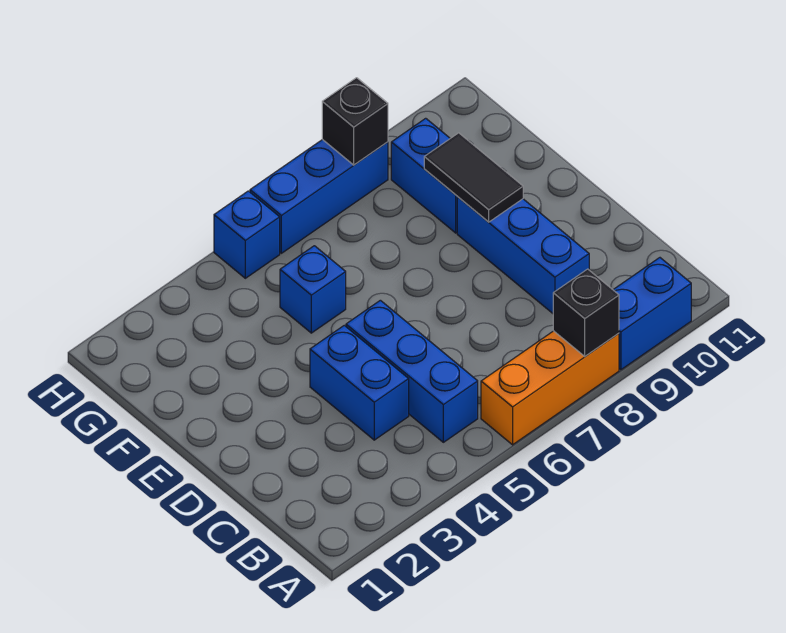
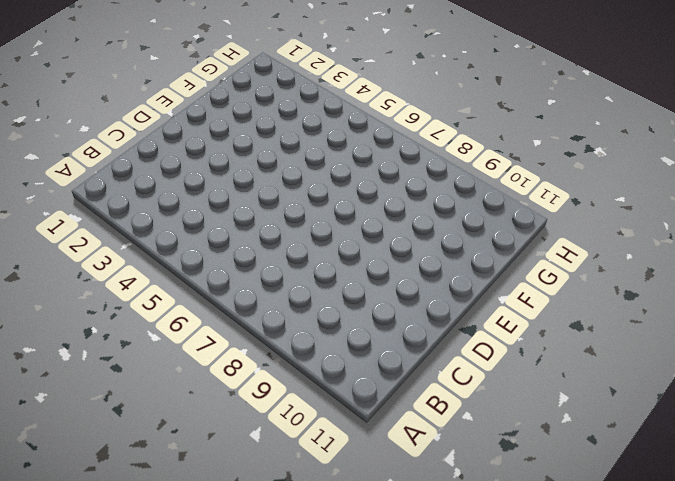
none -> orange 1x3 brick [481,331,619,445]
none -> blue 1x2 brick [613,258,691,370]
none -> blue 1x3 brick [346,300,478,442]

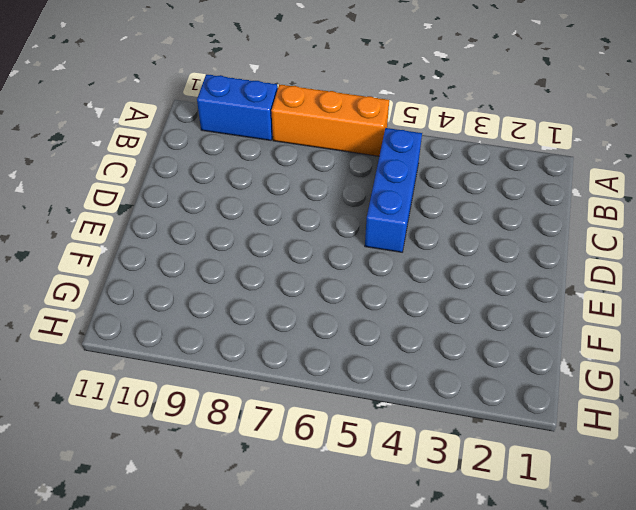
none -> blue 1x2 brick [310,325,409,440]
none -> blue 1x3 brick [457,197,589,313]
none -> blue 1x1 brick [280,246,346,333]

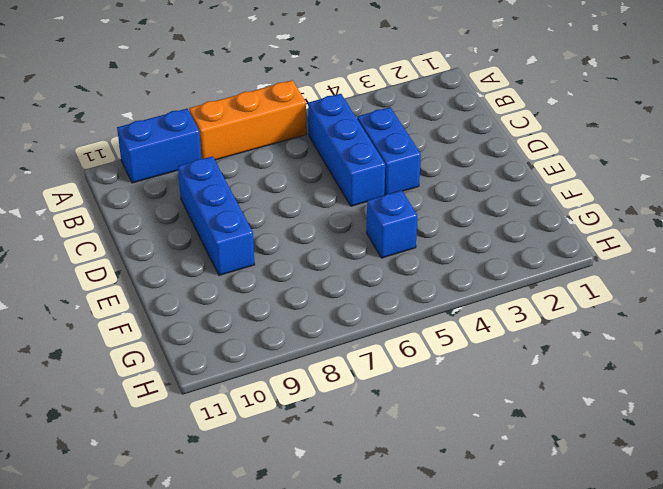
none -> blue 1x2 brick [391,118,458,233]
none -> blue 1x1 brick [214,191,280,278]
none -> blue 1x3 brick [250,139,388,253]

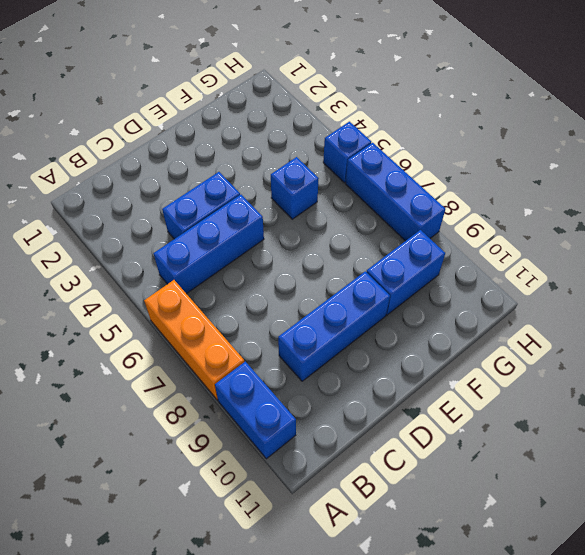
none -> black 1x1 brick [553,269,619,356]
none -> black 1x2 tile [424,133,523,222]
none -> black 1x1 brick [322,78,388,165]

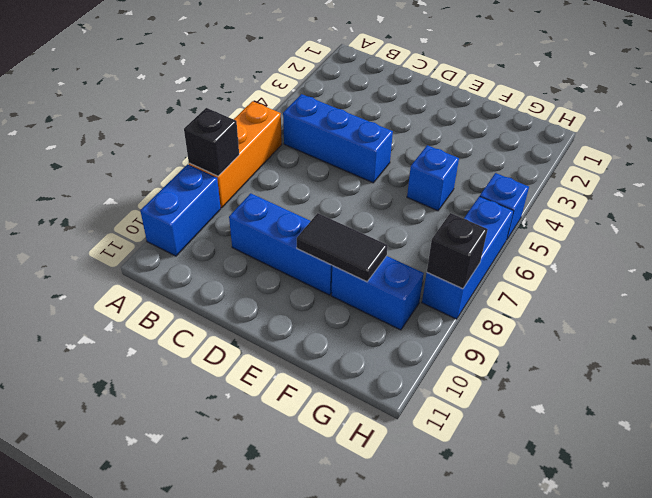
none -> blue 1x2 brick [310,325,409,440]

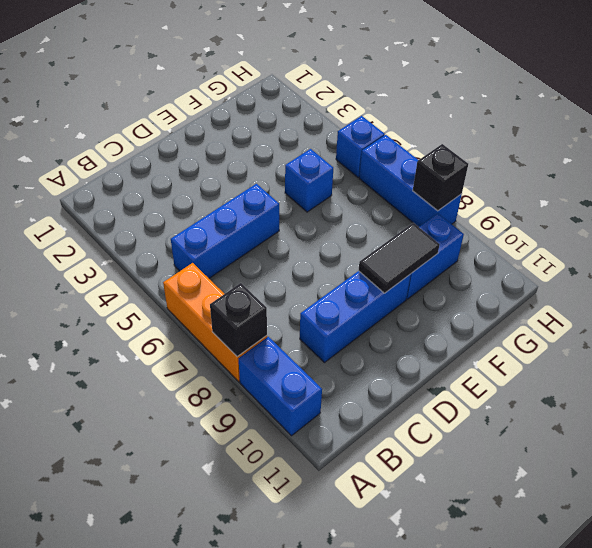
none -> blue 1x2 brick [310,325,409,440]

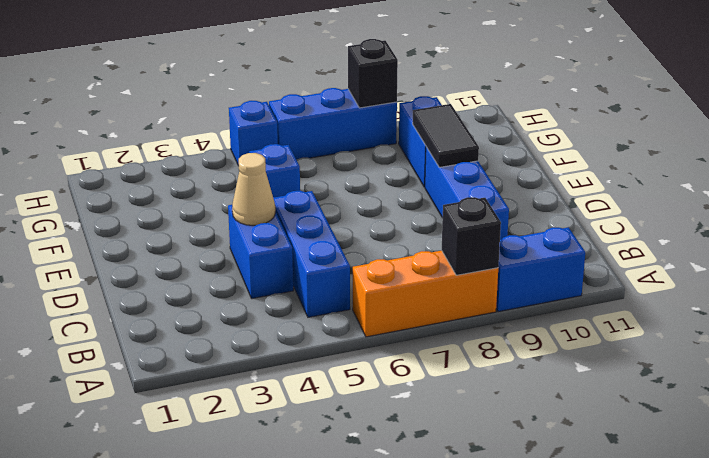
tan 1x1 cone [232,153,275,225] -> none

